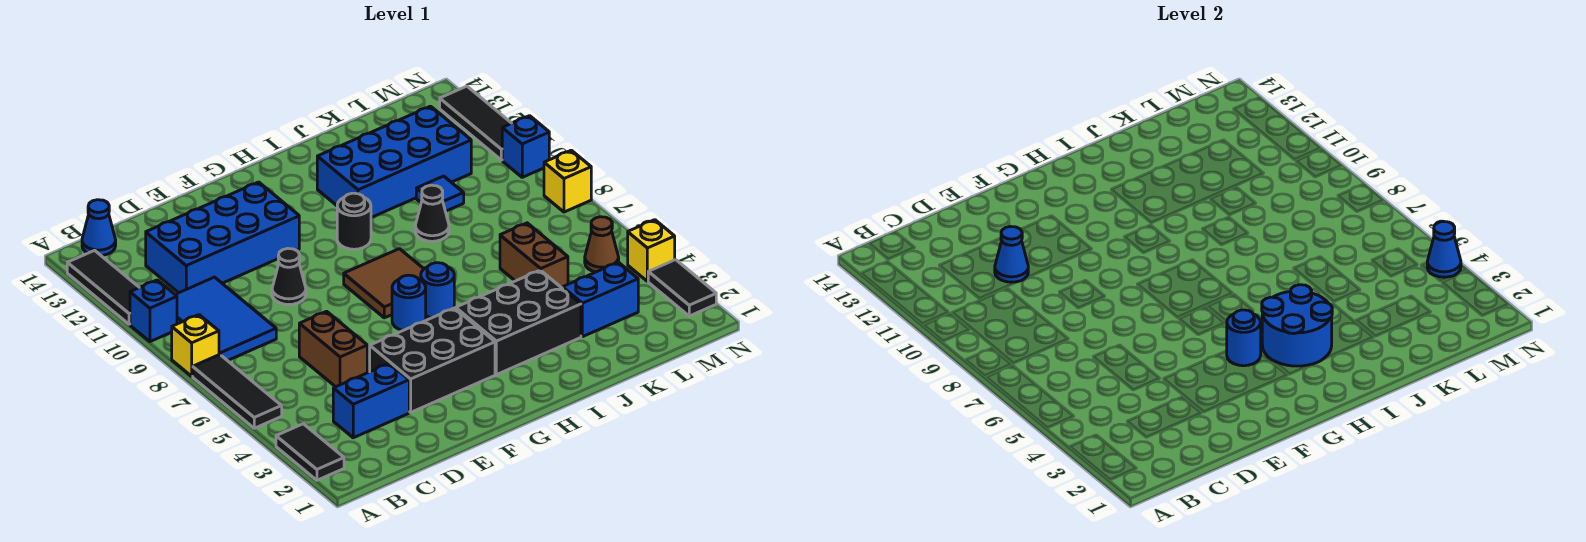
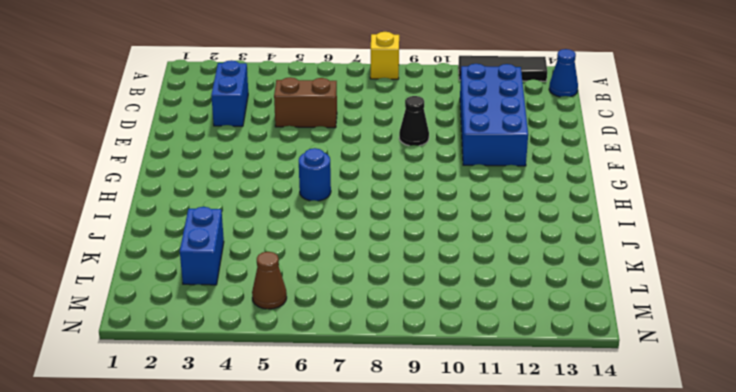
none -> black 1x2 tile [276,424,344,480]
none -> black 1x3 tile [193,355,282,428]
none -> blue 1x1 brick [130,280,177,342]
none -> blue 2x3 tile [175,277,276,361]

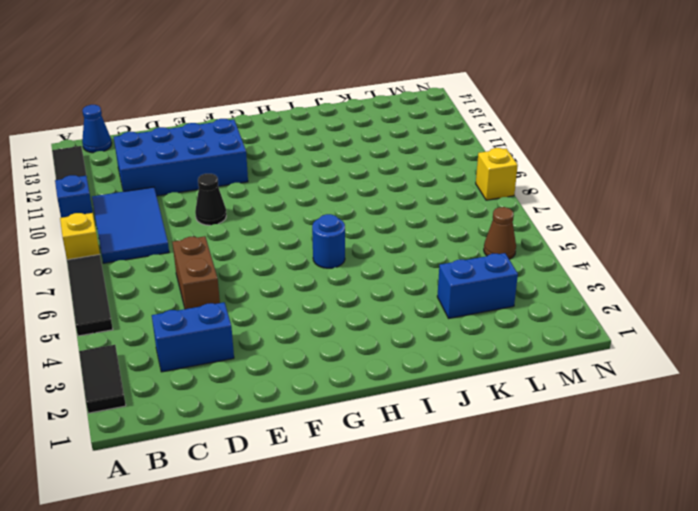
none -> black 2x3 brick [370,308,495,412]
none -> blue 1x1 round brick [392,275,426,330]
none -> brown 2x2 tile [344,249,423,318]
none -> black 2x3 brick [456,270,581,375]

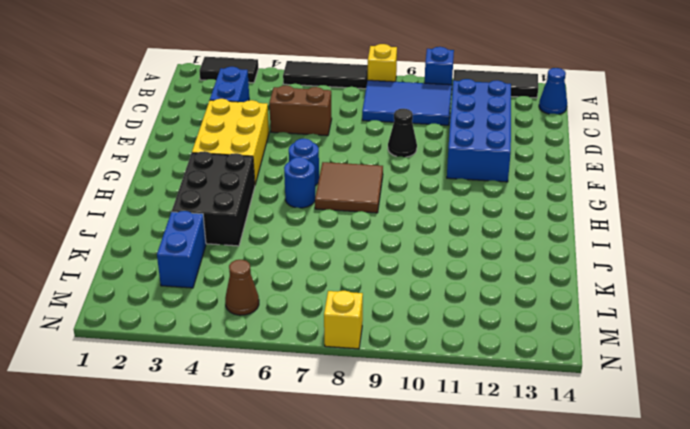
yellow 2x3 brick [192,99,269,184] -> black 2x3 brick [370,308,495,412]
none -> black 1x1 round brick [337,193,371,249]
none -> blue 2x4 brick [317,106,471,218]
none -> black 1x1 cone [415,185,449,241]
none -> brown 1x2 brick [500,223,568,289]

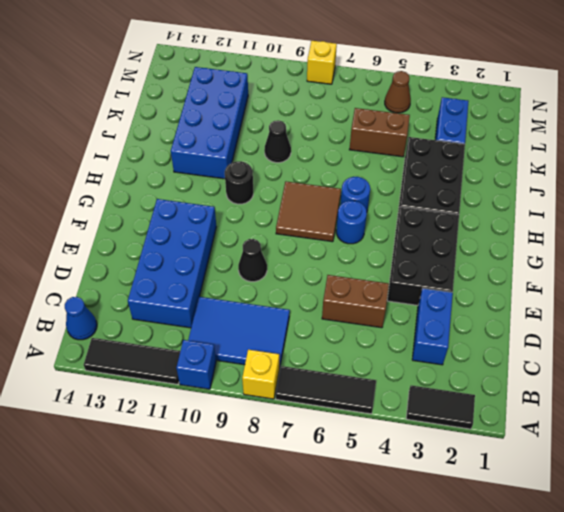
none -> blue 1x1 tile [416,176,464,211]
none -> black 1x2 tile [648,260,716,316]
none -> yellow 1x1 brick [628,220,675,281]
none -> blue 1x1 brick [502,116,549,177]

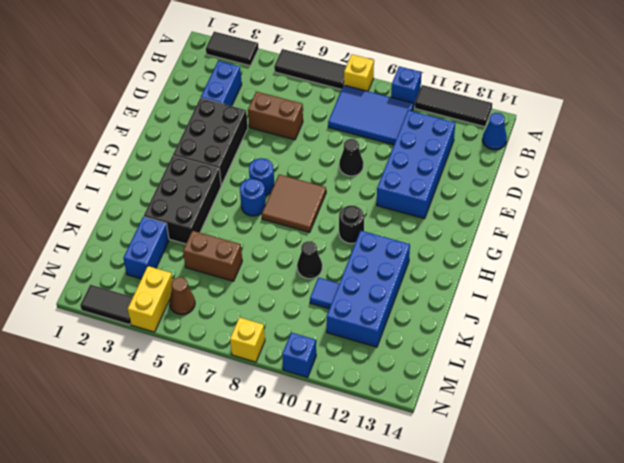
yellow 1x2 brick [128,266,173,332] -> yellow 1x1 brick [628,220,675,281]
none -> black 1x3 tile [440,86,512,160]
none -> blue 1x1 cone [995,226,1028,282]
none -> blue 1x1 round brick [1227,310,1261,366]
none -> blue 2x2 round brick [1262,285,1332,366]

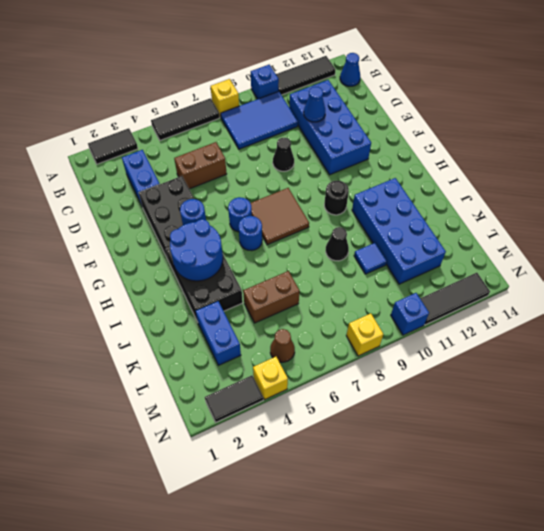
none -> blue 1x1 cone [1427,221,1461,277]

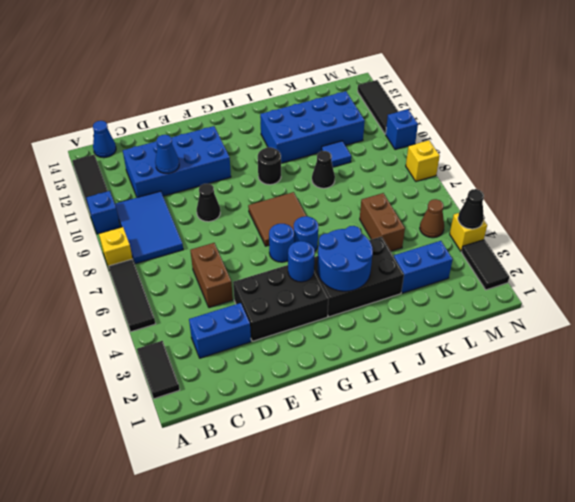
black 1x1 cone [458,189,484,229] -> blue 1x1 cone [1427,221,1461,277]

